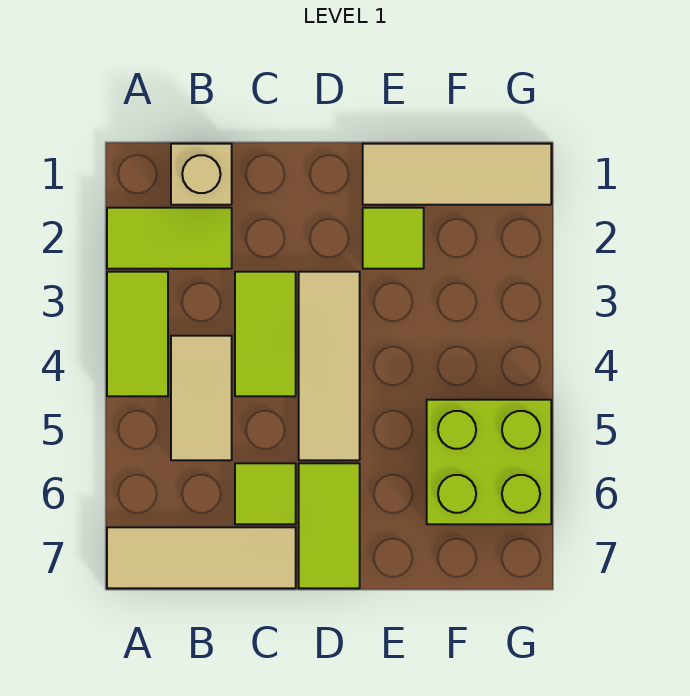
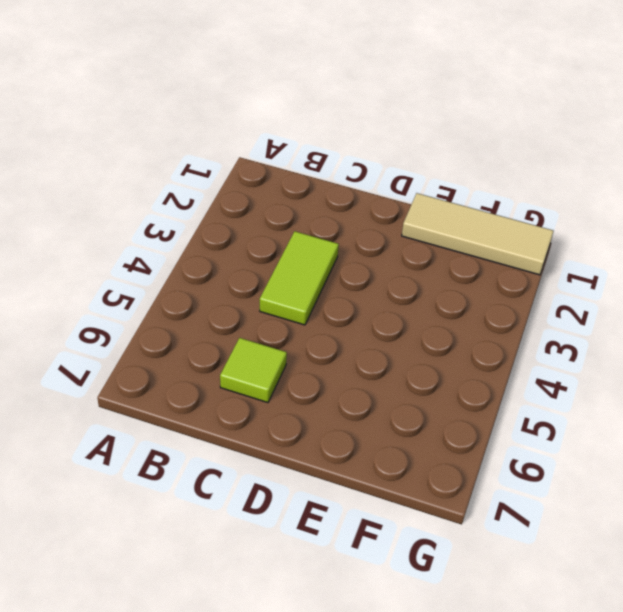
none -> lime 1x2 tile [107,208,232,269]
none -> lime 1x2 tile [107,272,168,396]
none -> tan 1x3 tile [107,527,296,588]

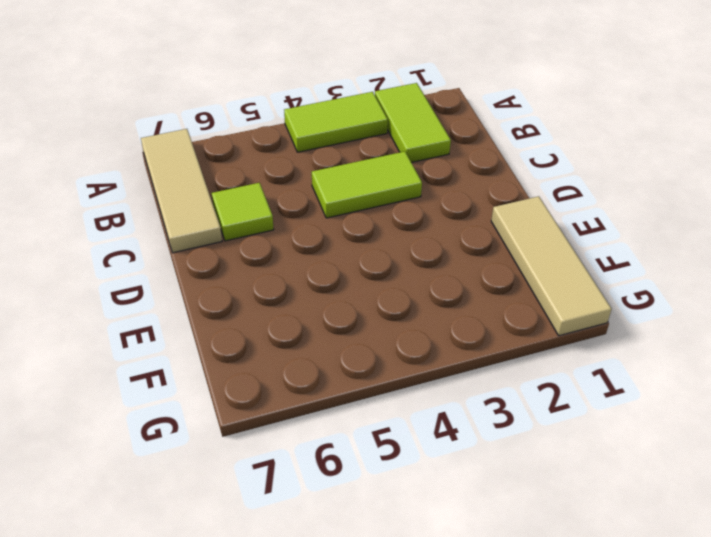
none -> tan 1x1 brick [171,144,232,205]
none -> tan 1x2 tile [171,336,232,460]
none -> tan 1x3 tile [299,272,360,460]

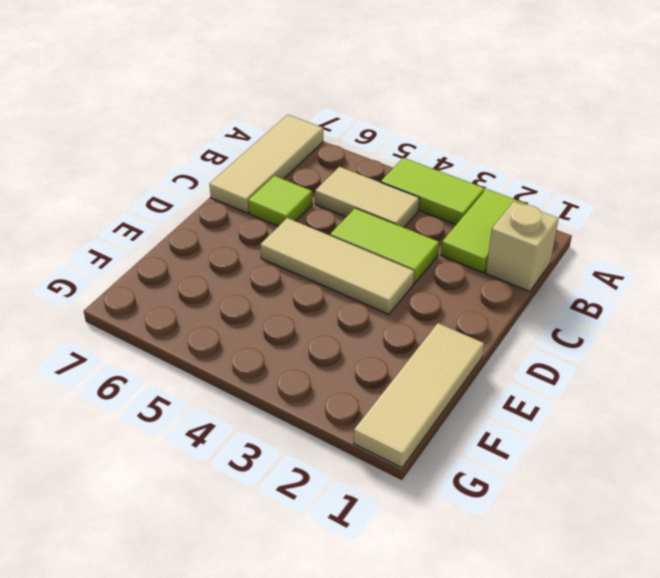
none -> lime 1x2 tile [299,463,360,588]
none -> lime 1x1 tile [363,208,424,269]
none -> lime 2x2 brick [427,400,551,524]

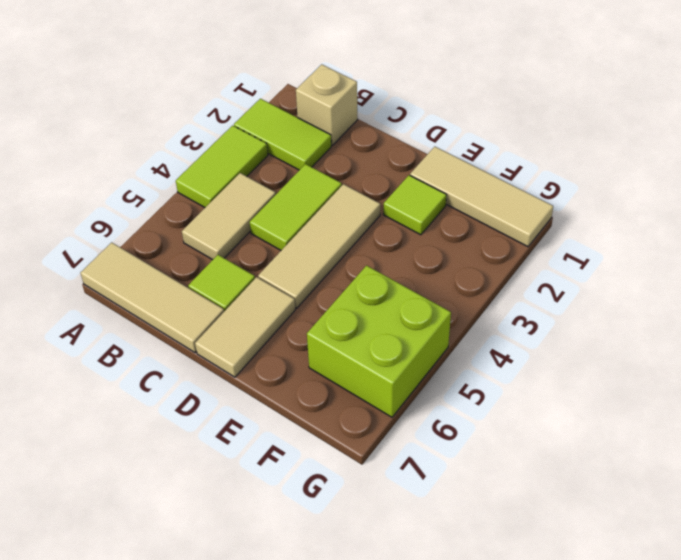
tan 1x2 tile [195,277,295,377] -> lime 1x2 tile [299,463,360,588]

